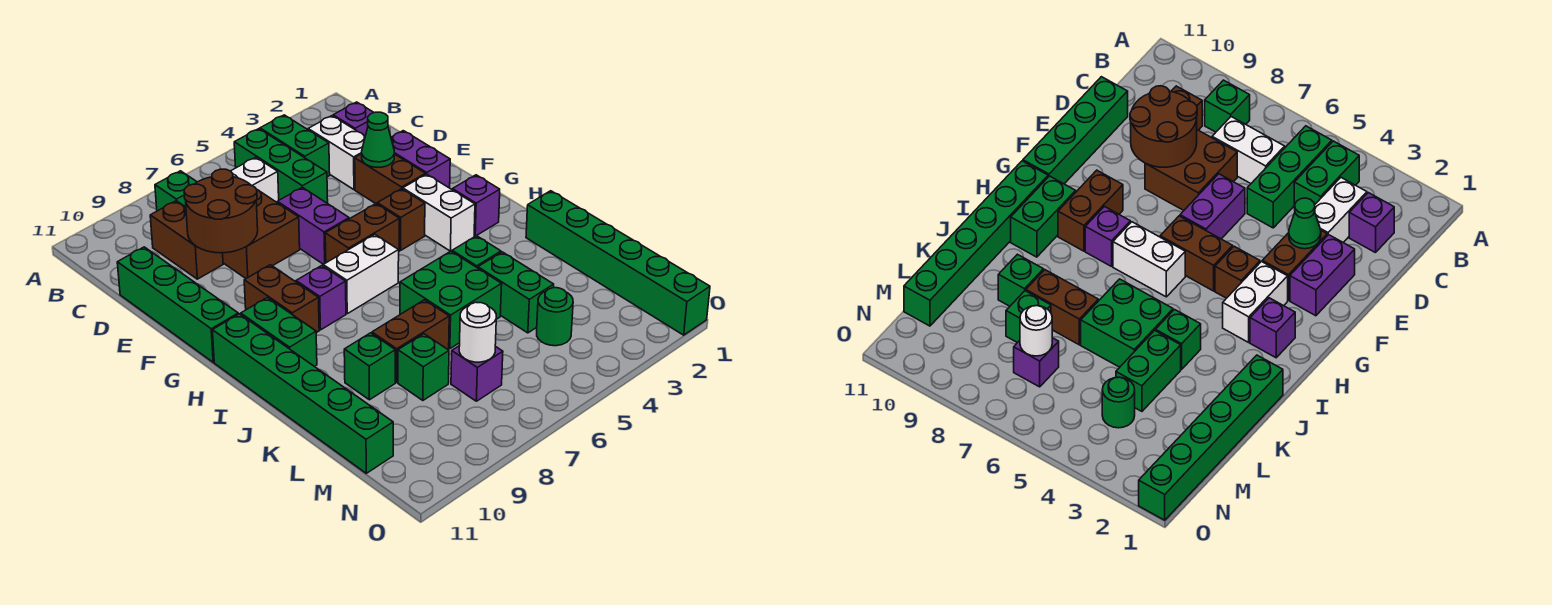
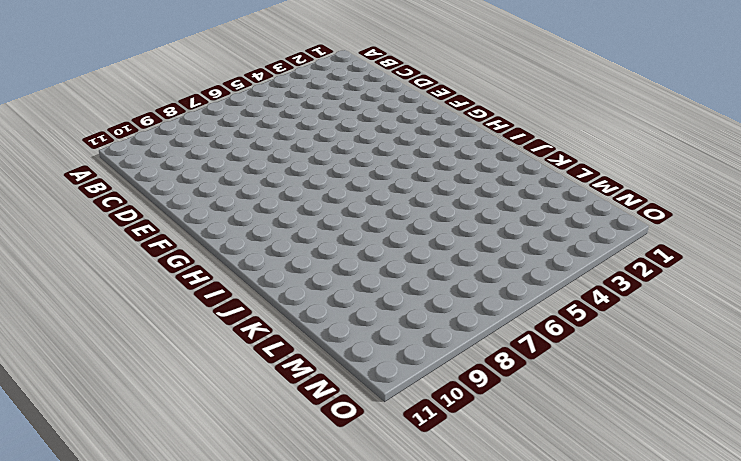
none -> green 1x2 brick [260,115,330,177]
none -> green 1x3 brick [234,129,328,203]
none -> green 1x1 brick [155,171,197,211]
none -> purple 1x1 brick [333,102,374,136]

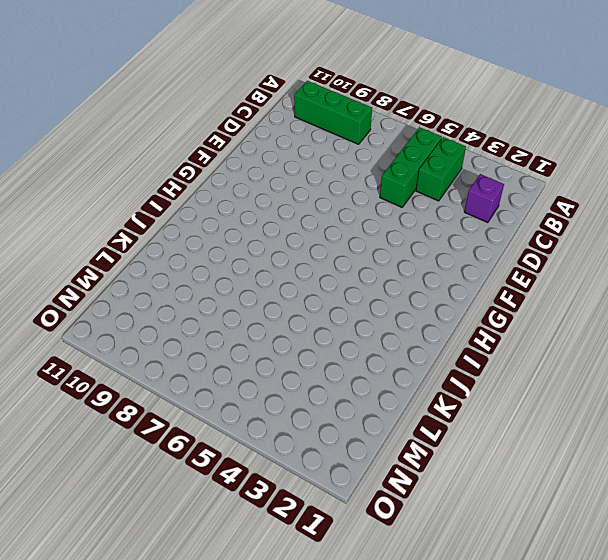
green 1x3 brick [294,81,372,144] -> green 1x1 brick [155,171,197,211]
none -> white 1x2 brick [308,116,365,190]
none -> white 1x2 brick [231,157,279,202]
none -> brown 1x2 brick [150,201,223,279]
none -> brown 2x2 brick [223,190,300,278]

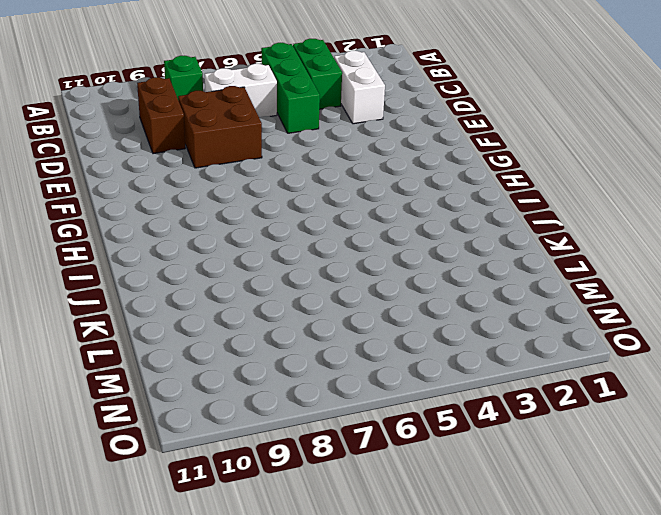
none -> purple 1x1 brick [333,102,374,136]
none -> green 1x4 brick [117,247,238,362]
none -> purple 1x2 brick [391,131,450,188]
none -> brown 1x2 brick [355,154,426,204]

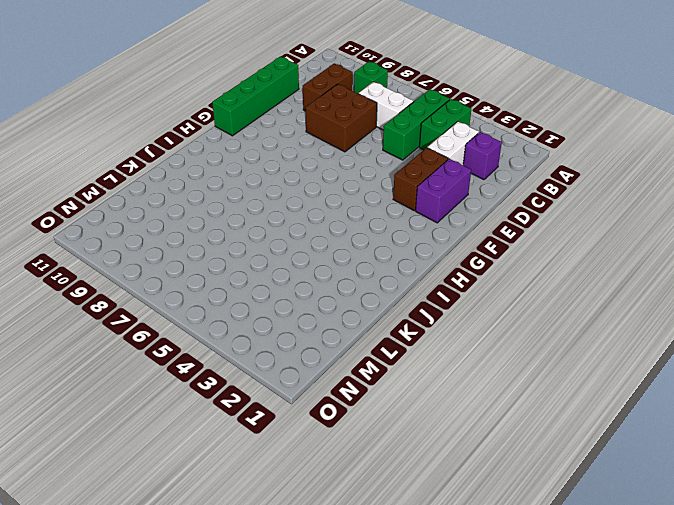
none -> purple 1x2 brick [277,187,349,264]
none -> white 1x2 brick [403,174,475,251]
none -> brown 1x1 brick [377,189,425,250]
none -> brown 1x2 brick [325,204,399,263]

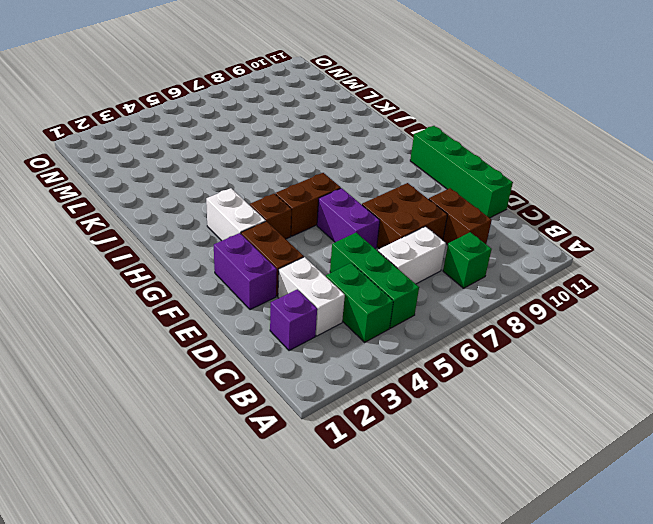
none -> brown 1x2 brick [244,265,319,333]
none -> purple 1x1 brick [452,175,500,236]
none -> white 1x2 brick [323,234,399,314]
none -> purple 1x1 brick [296,266,346,330]

